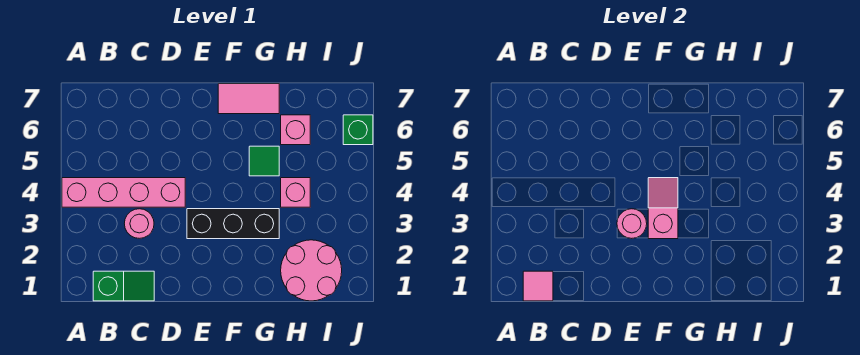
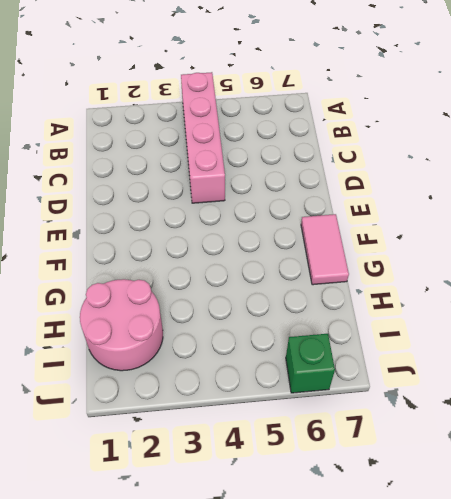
none -> green 1x2 slope [93,271,154,301]
none -> pink 1x1 round brick [124,209,154,238]
none -> black 1x3 brick [187,209,279,239]

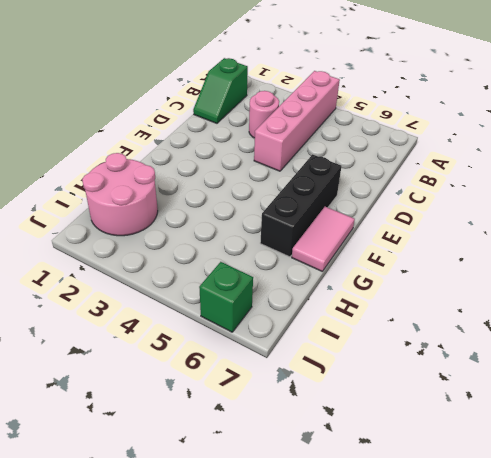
black 1x3 brick [260,154,342,257] -> black 1x3 brick moved to [187,209,279,239]
none -> green 1x1 tile [249,146,279,176]
none -> pink 1x1 brick [281,178,310,207]
none -> pink 1x1 brick [281,115,310,145]

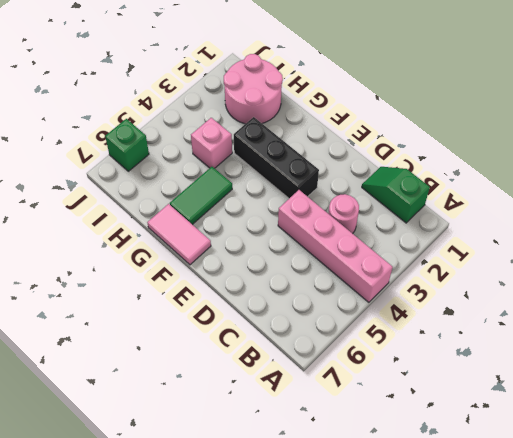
green 1x2 tile [170,167,232,225] -> green 1x1 tile [249,146,279,176]
none -> pink 1x1 brick [281,115,310,145]
none -> pink 1x1 tile [523,271,553,301]
none -> pink 1x1 round brick [617,209,647,238]

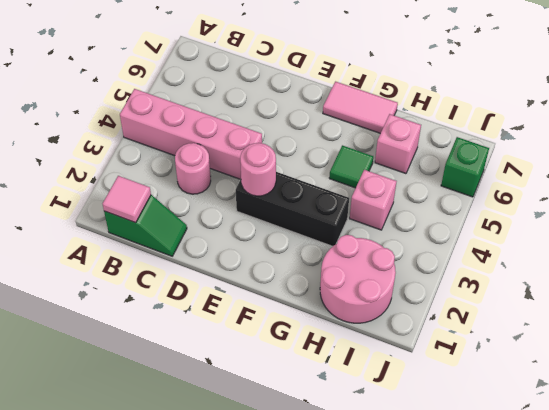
none -> pink 1x2 slope [648,178,678,239]

